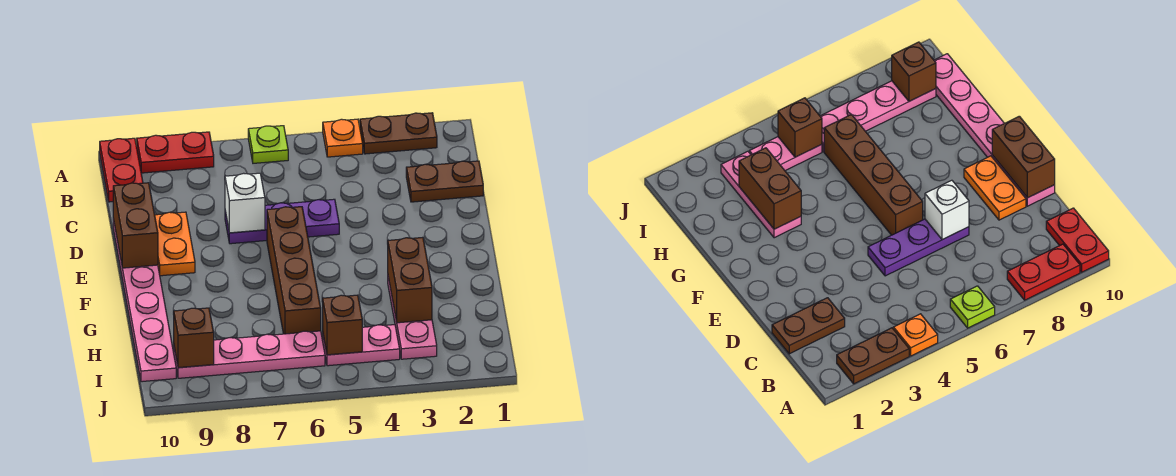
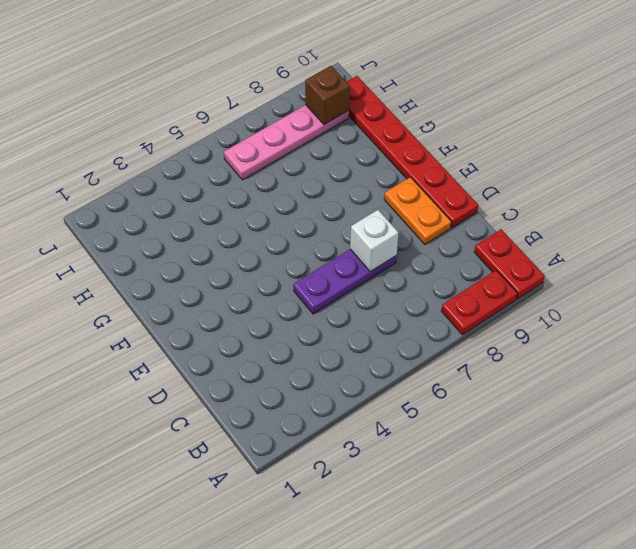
red 1x6 plate [347,76,478,228] -> pink 1x6 plate [113,219,176,382]
none -> brown 1x2 plate [360,113,437,154]
none -> orange 1x1 plate [323,119,363,157]
none -> lime 1x1 plate [248,126,288,163]

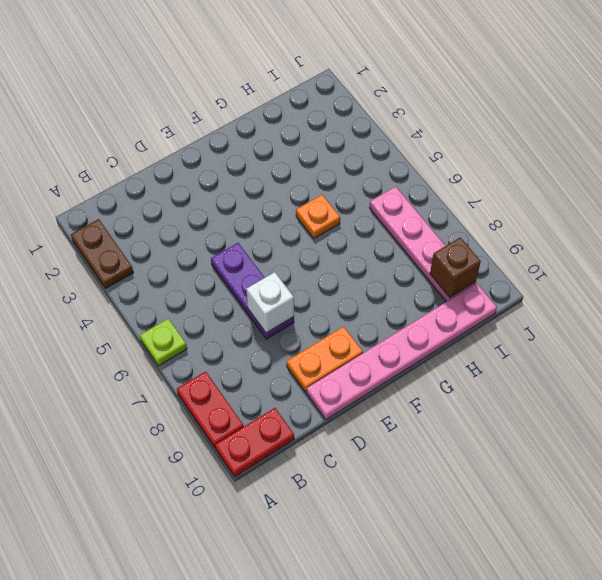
orange 1x1 plate [296,195,340,238] -> orange 1x1 plate moved to [323,119,363,157]
none -> brown 1x2 plate [406,161,483,202]
none -> brown 1x4 brick [267,207,321,334]
none -> pink 1x3 plate [388,277,437,359]

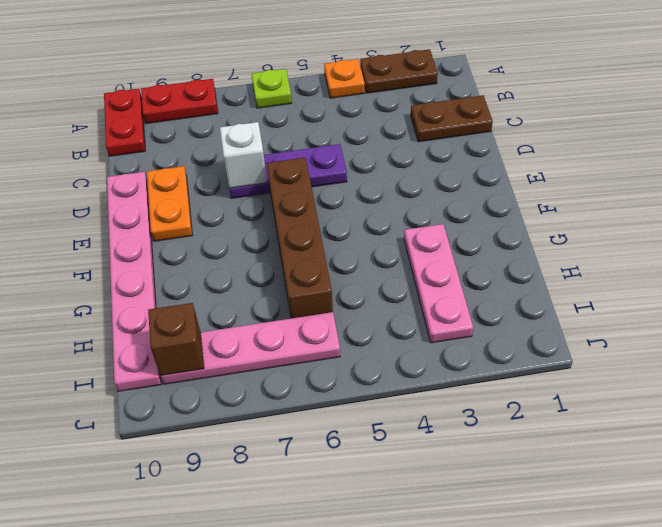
none -> pink 1x2 plate [323,325,400,366]
none -> brown 1x2 brick [113,183,158,268]
none -> brown 1x2 brick [388,237,432,323]

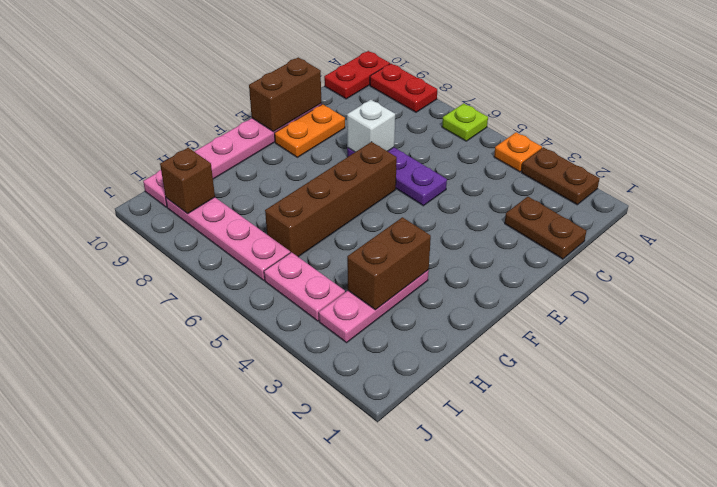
none -> brown 1x1 brick [323,295,362,355]

